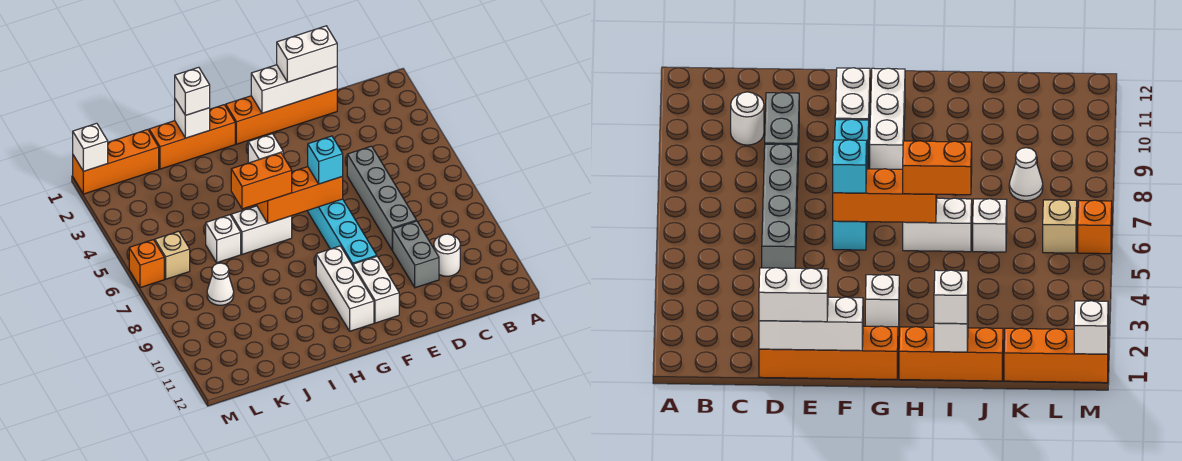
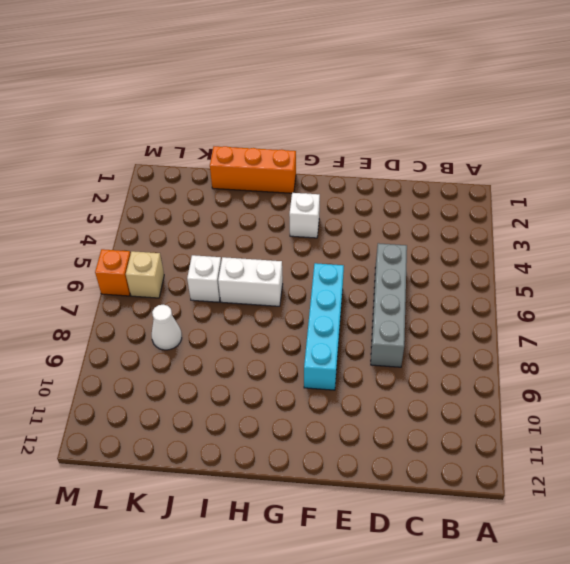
none -> white 1x1 round brick [434,234,460,276]
none -> orange 1x4 brick [226,89,337,144]
none -> grey 1x2 brick [393,221,439,288]

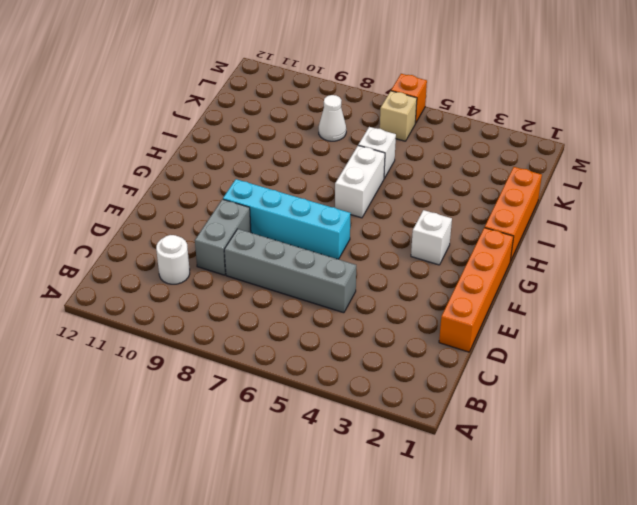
grey 1x2 brick [195,199,251,275] -> grey 1x2 brick turned to [393,221,439,288]
none -> white 1x2 brick [353,257,399,323]
none -> white 1x3 brick [316,246,374,331]
none -> orange 1x3 brick [73,130,159,194]

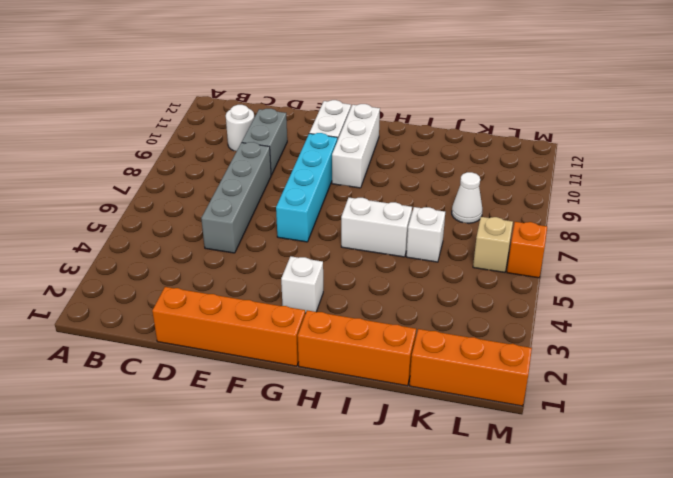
none -> white 1x3 brick [251,65,337,113]
none -> orange 1x3 brick [257,167,343,223]
none -> white 1x1 brick [175,99,210,138]

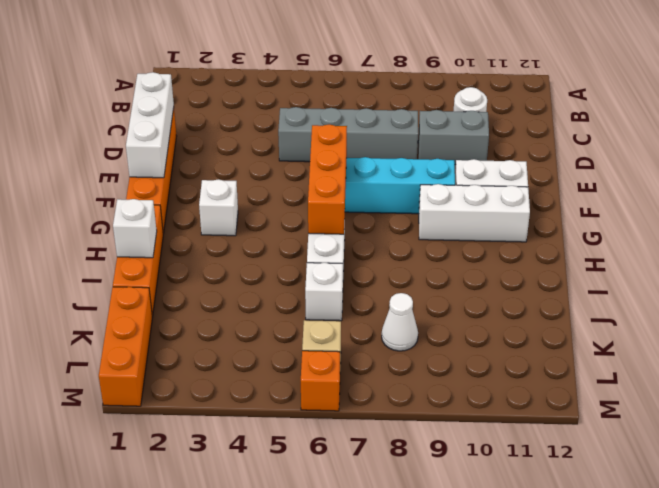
none -> white 1x1 brick [73,123,108,171]
none -> white 1x2 brick [277,26,337,82]
none -> cyan 1x1 brick [308,136,343,184]

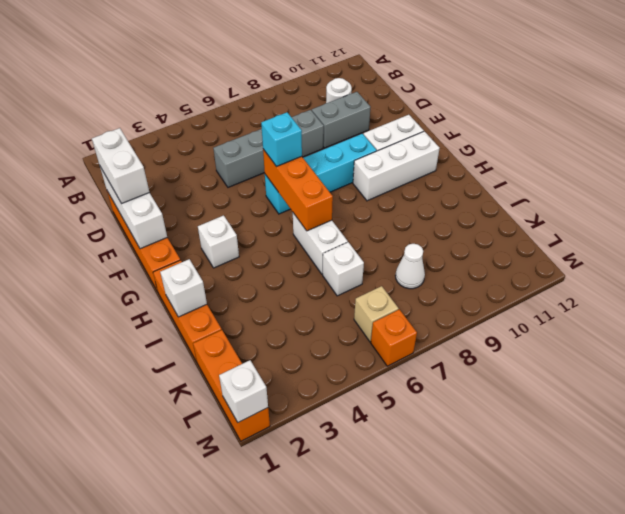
none -> orange 1x2 brick [231,153,292,209]
none -> white 1x1 brick [175,67,210,115]

